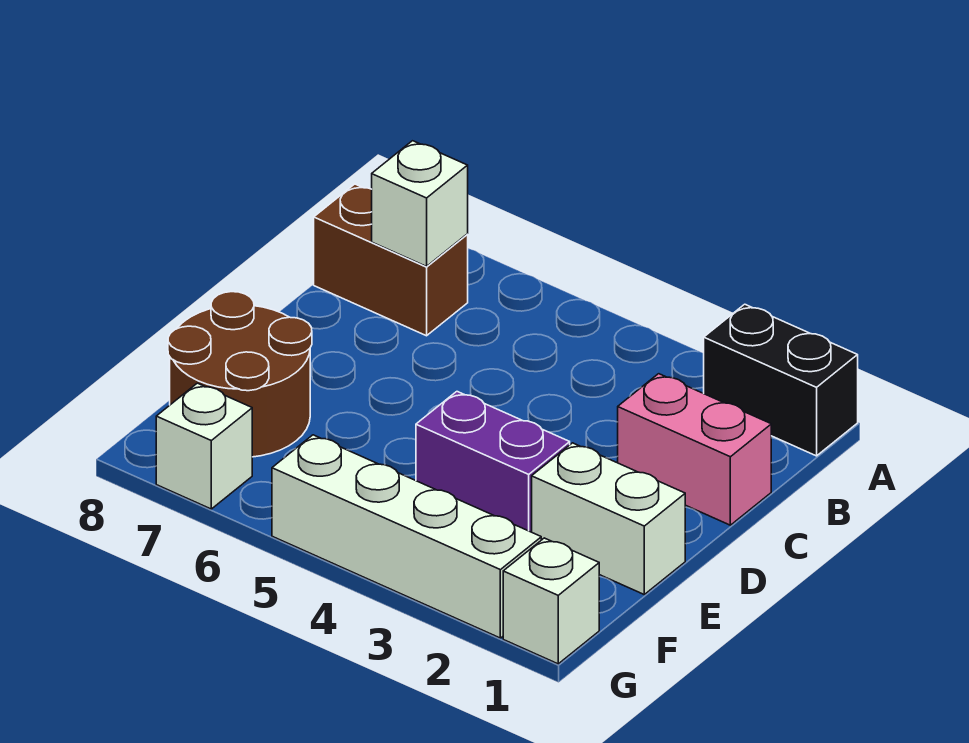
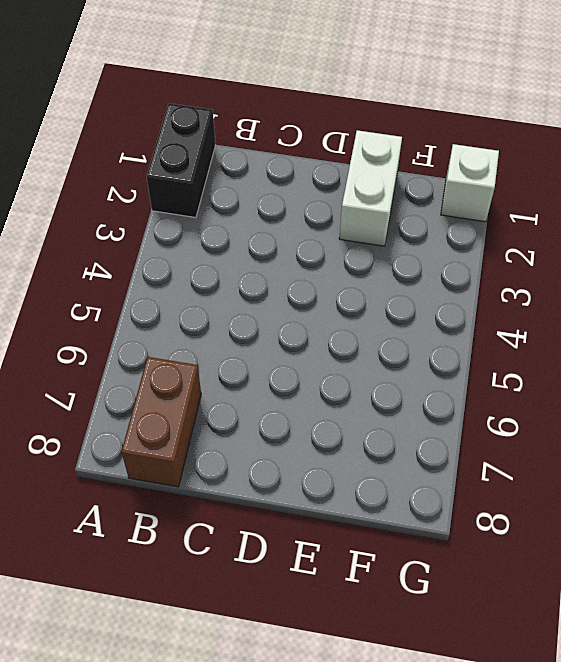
none -> pink 1x2 brick [618,374,771,525]
none -> purple 1x2 brick [416,392,570,532]

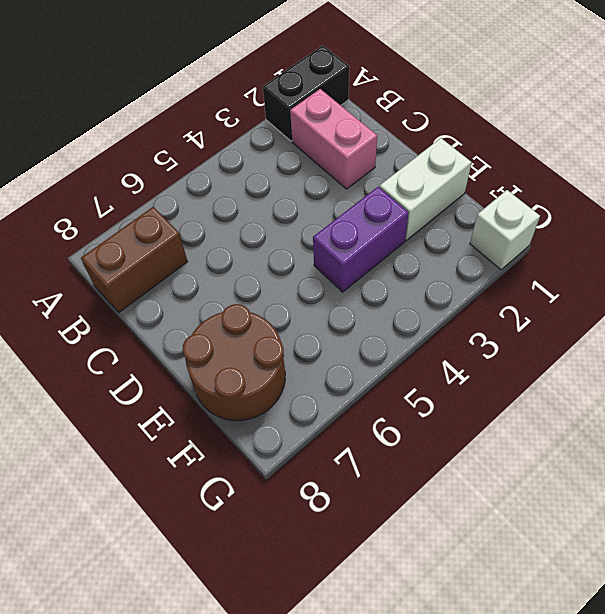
pink 1x2 brick [290,89,377,189] -> pink 1x2 brick turned to [618,374,771,525]
none -> white 1x4 brick [272,435,541,638]
none -> white 1x1 brick [156,383,252,509]

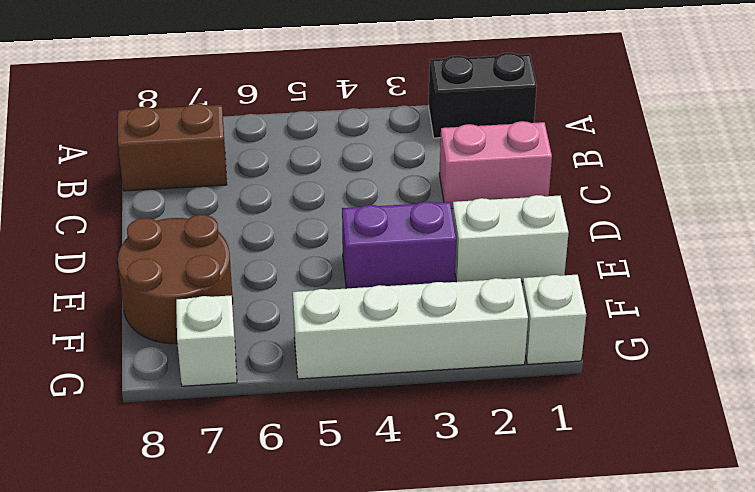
none -> white 1x1 brick [372,141,468,266]

